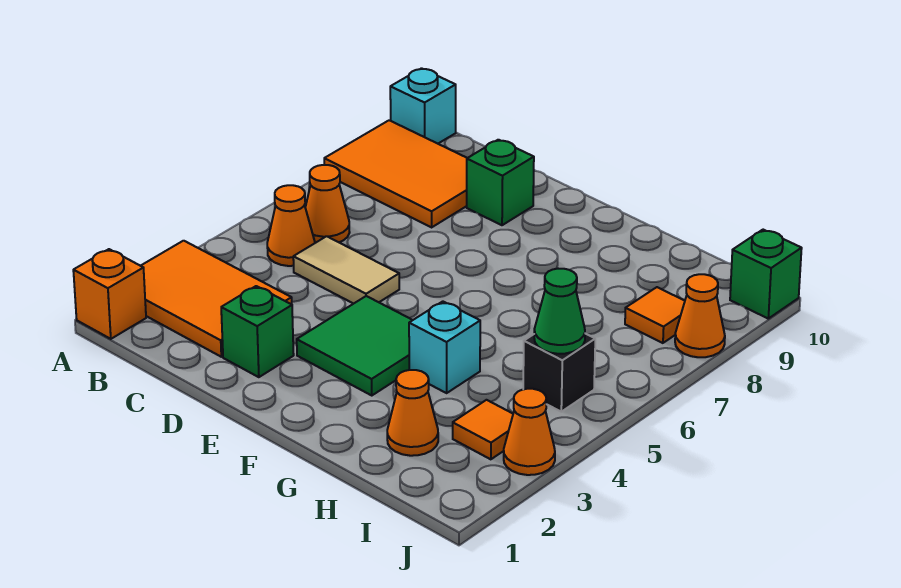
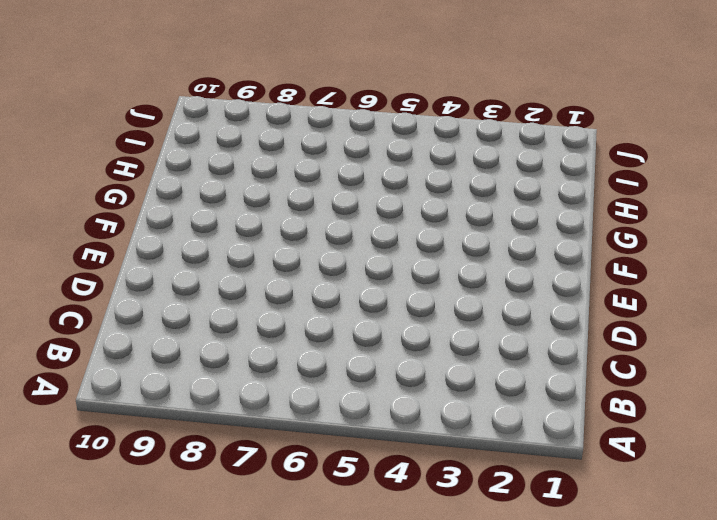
none -> orange 1x1 brick [73,249,146,339]
none -> orange 2x3 tile [141,241,292,357]
none -> orange 2x3 tile [324,120,467,227]

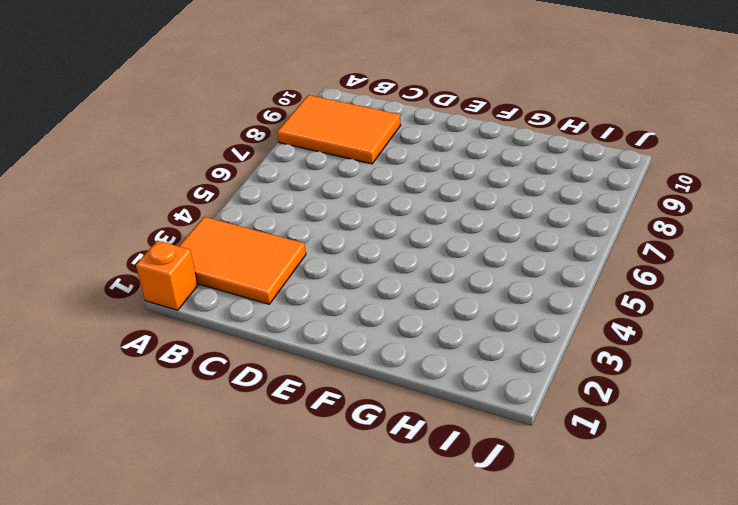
none -> cyan 1x1 brick [390,68,456,144]
none -> orange 1x1 cone [267,185,315,266]
none -> orange 1x1 cone [305,165,350,243]

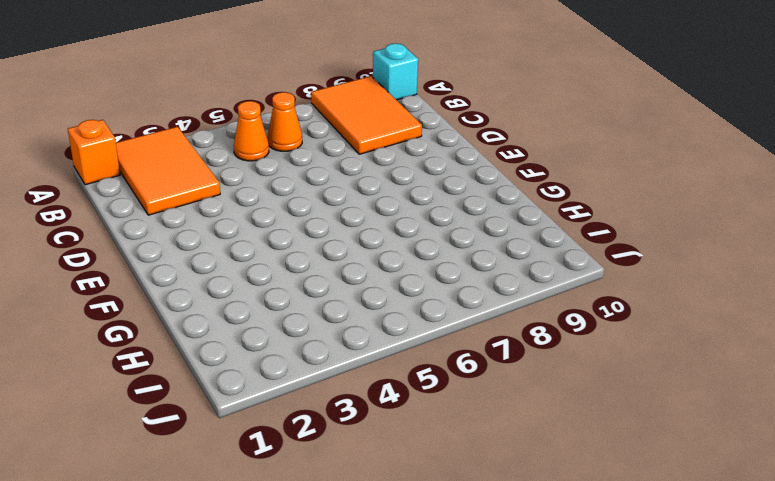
none -> tan 1x2 tile [293,236,399,304]
none -> green 1x1 brick [221,286,294,377]
none -> green 1x1 brick [467,140,534,225]

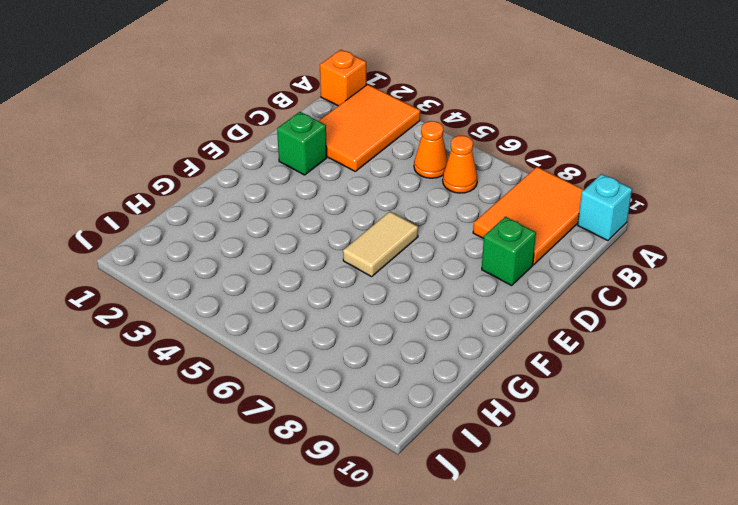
tan 1x2 tile [343,212,418,277] -> tan 1x2 tile moved to [293,236,399,304]
none -> green 2x2 tile [297,296,412,396]
none -> cyan 1x1 brick [409,301,480,393]
none -> orange 1x1 cone [387,370,438,456]

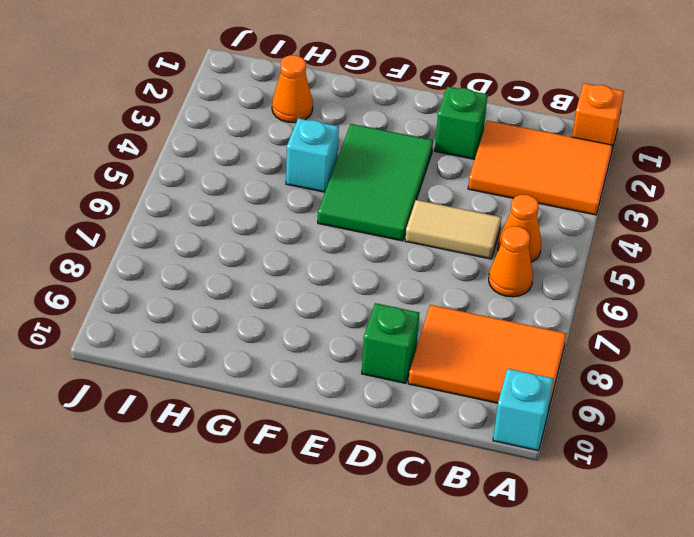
green 2x3 tile [318,124,433,241] -> green 2x2 tile [297,296,412,396]
none -> orange 1x1 tile [453,400,513,459]
none -> black 1x1 brick [523,334,595,412]
none -> orange 1x1 tile [625,287,685,343]

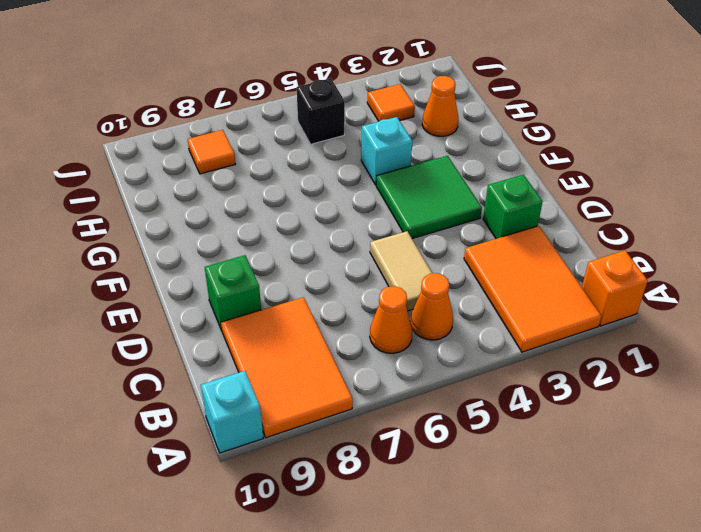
none -> orange 1x1 cone [504,389,555,475]
none -> orange 1x1 cone [675,274,725,357]
none -> green 1x1 brick [730,230,802,319]

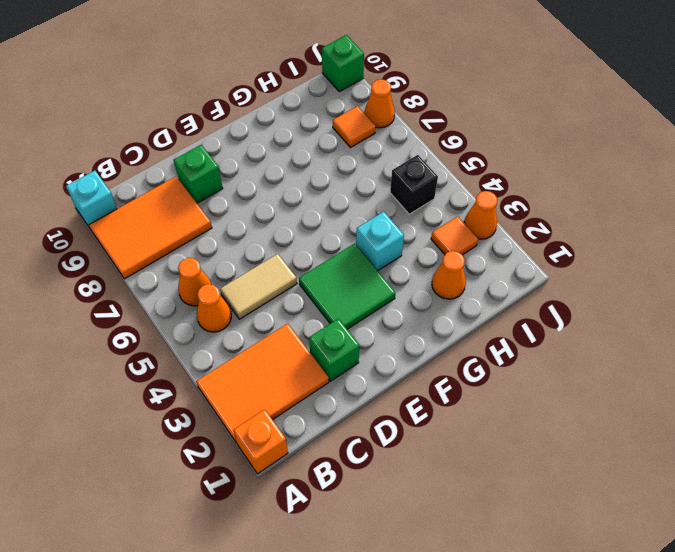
none -> green 1x1 cone [534,269,585,354]

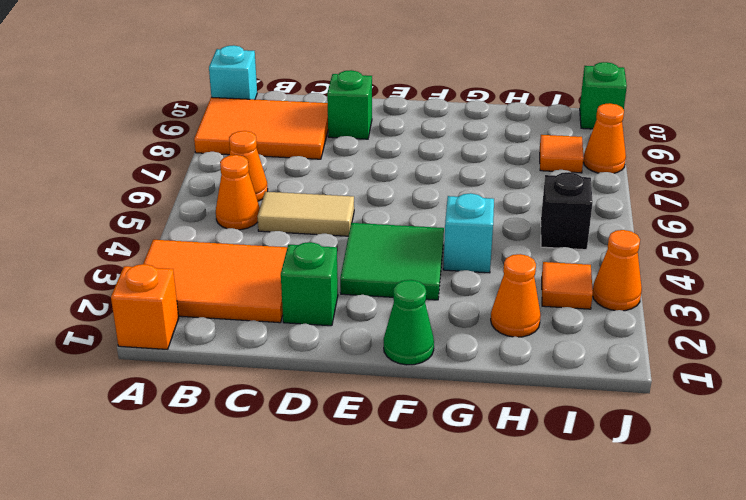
green 1x1 cone [384,280,434,365] -> green 1x1 cone moved to [534,269,585,354]

